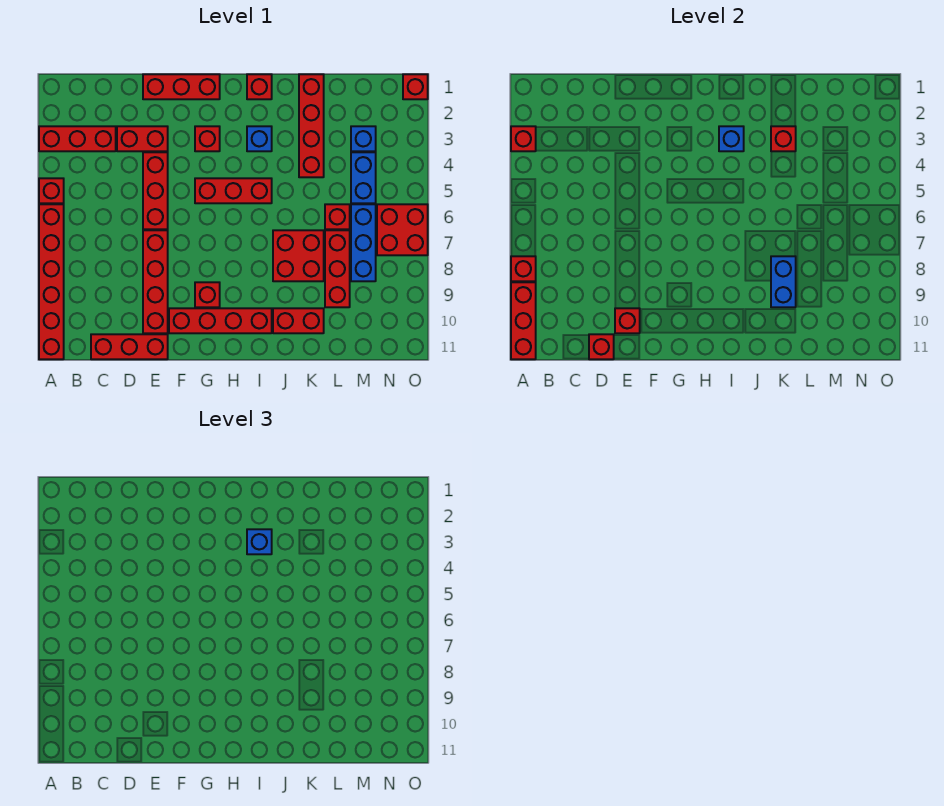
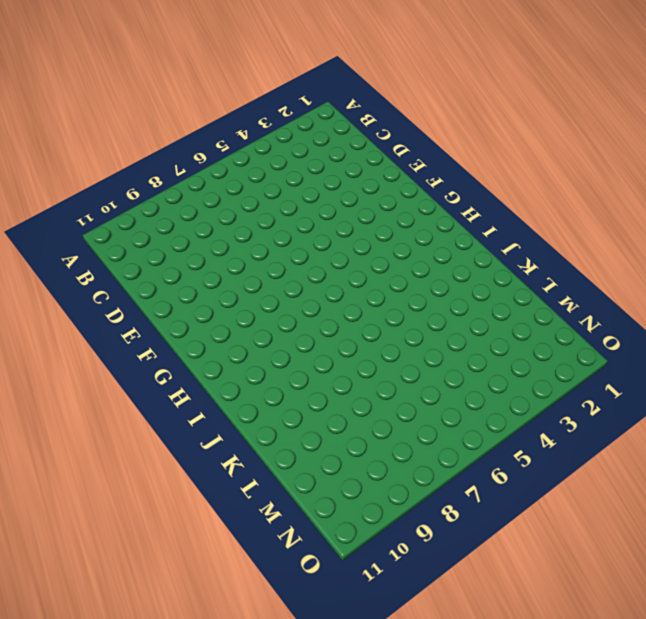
none -> red 1x3 brick [39,126,116,151]
none -> red 1x1 brick [39,178,64,203]
none -> red 1x6 brick [39,204,64,359]
none -> red 1x3 brick [91,334,168,359]

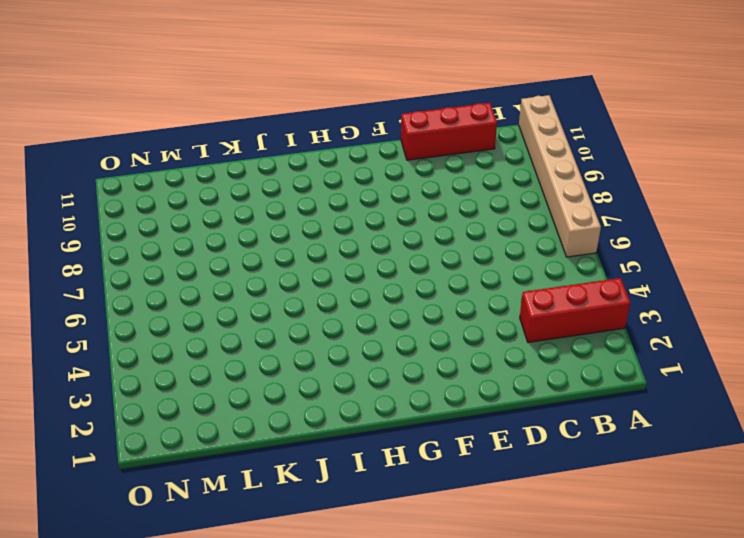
tan 1x6 brick [519,95,601,257] -> red 1x6 brick [39,204,64,359]
none -> red 1x1 brick [39,178,64,203]
none -> red 1x2 brick [117,126,168,151]
none -> red 1x3 brick [143,74,220,99]
none -> red 1x3 brick [143,152,168,229]

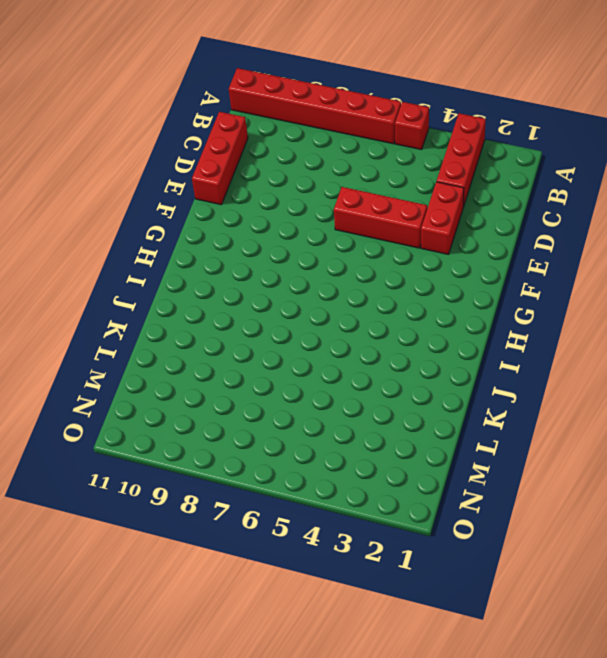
none -> red 1x3 brick [143,74,220,99]
none -> red 1x4 brick [143,230,168,333]
none -> red 1x4 brick [169,308,272,333]
none -> red 1x1 brick [195,126,220,151]

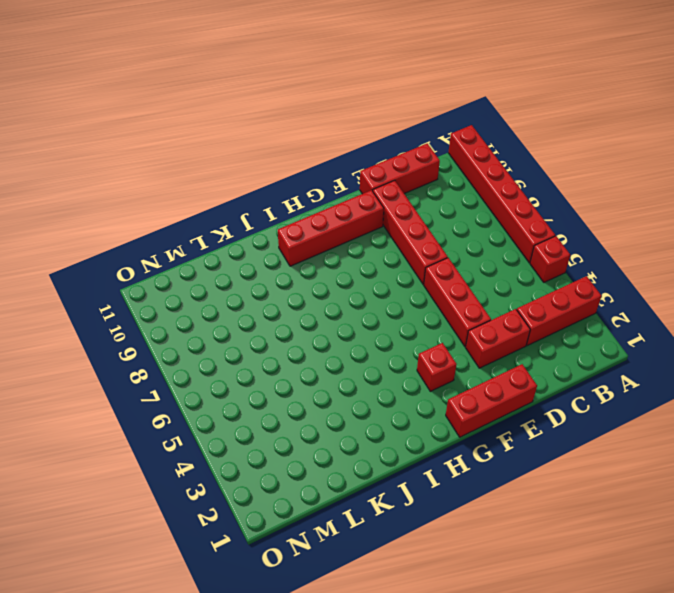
none -> red 1x3 brick [195,178,272,203]
none -> red 1x1 brick [195,282,220,307]
none -> red 1x1 brick [247,74,272,99]
none -> blue 1x1 brick [247,126,272,151]

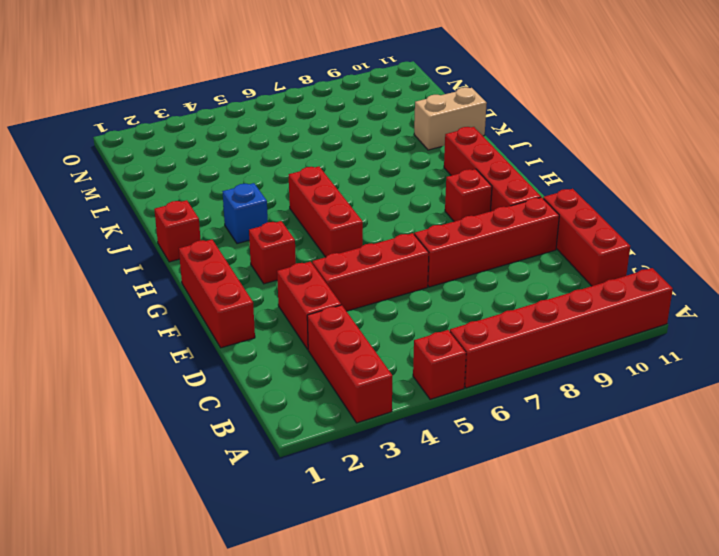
tan 1x2 brick [414,87,487,150] -> red 1x2 brick [273,308,324,333]
none -> red 2x2 brick [273,230,324,281]
none -> red 1x4 brick [299,74,324,177]
none -> red 1x1 brick [325,204,350,229]
none -> red 1x3 brick [325,230,350,307]

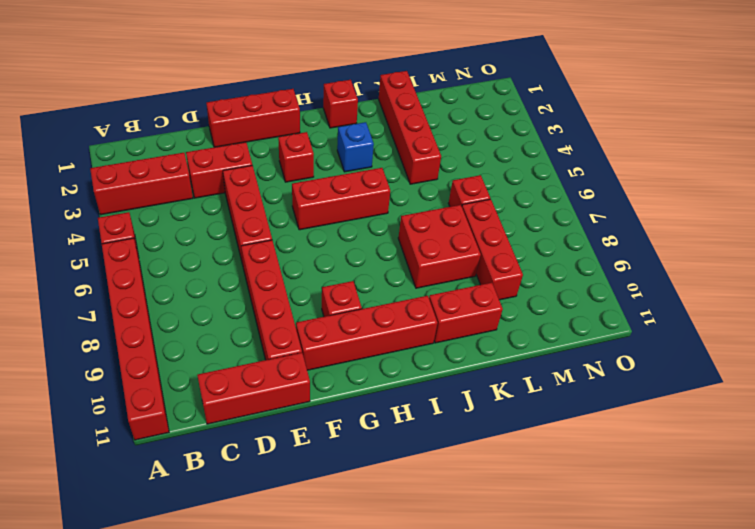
none -> blue 1x1 brick [351,126,376,151]
none -> blue 1x2 brick [351,152,376,203]
none -> blue 1x3 brick [351,204,376,281]
none -> red 2x2 brick [377,204,428,255]

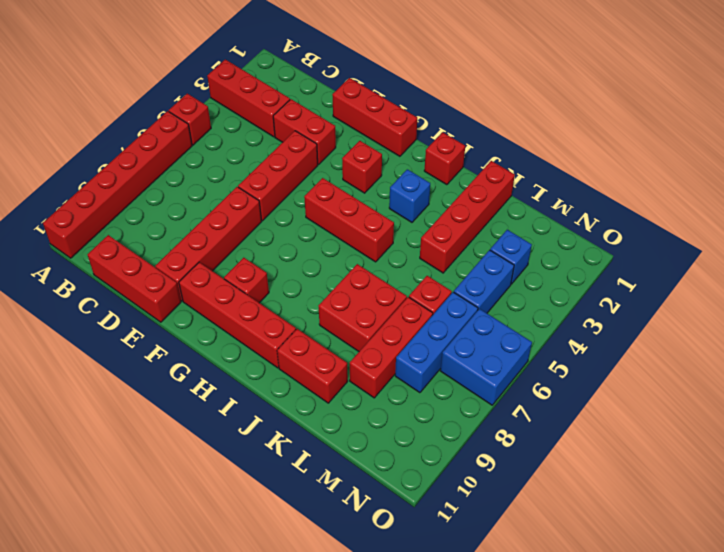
blue 2x2 brick [440,309,532,405] -> red 2x2 brick [377,204,428,255]
none -> red 1x1 brick [403,74,428,99]
none -> red 1x1 brick [511,126,536,151]
none -> red 1x1 brick [511,256,536,281]
none -> red 1x3 brick [511,282,536,359]

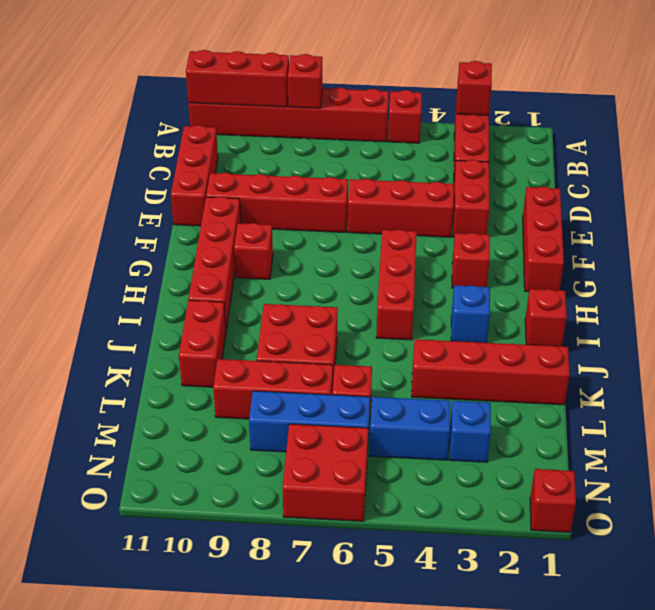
none -> red 1x1 brick [589,334,614,359]
none -> red 1x1 brick [615,308,640,333]
none -> blue 1x1 brick [719,126,744,151]
none -> red 1x1 brick [771,126,796,151]

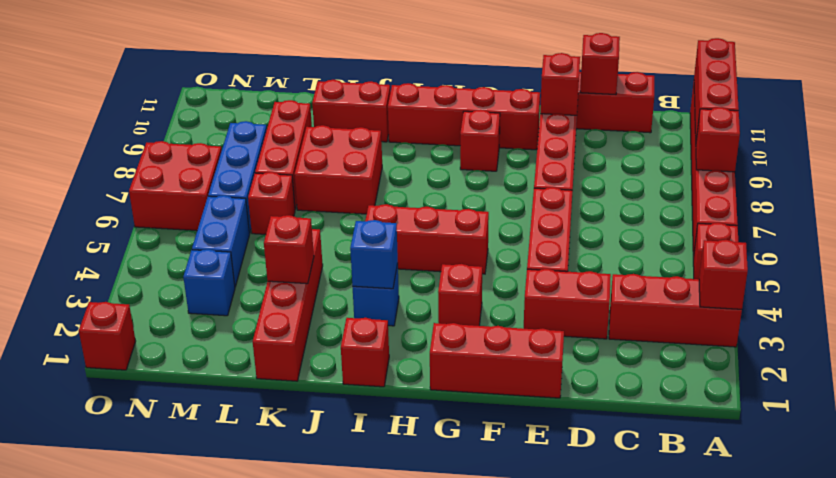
none -> blue 1x2 brick [771,256,796,307]
none -> blue 1x1 brick [247,529,272,554]

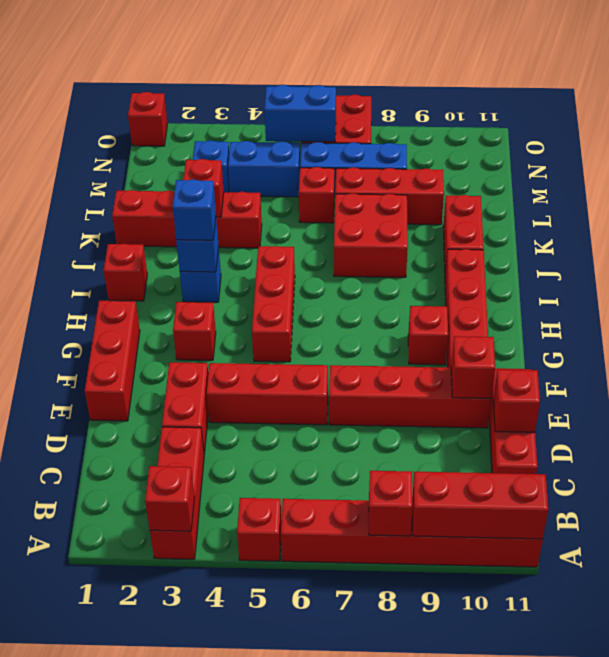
blue 1x2 brick [264,85,336,142] -> blue 1x2 brick moved to [771,256,796,307]

